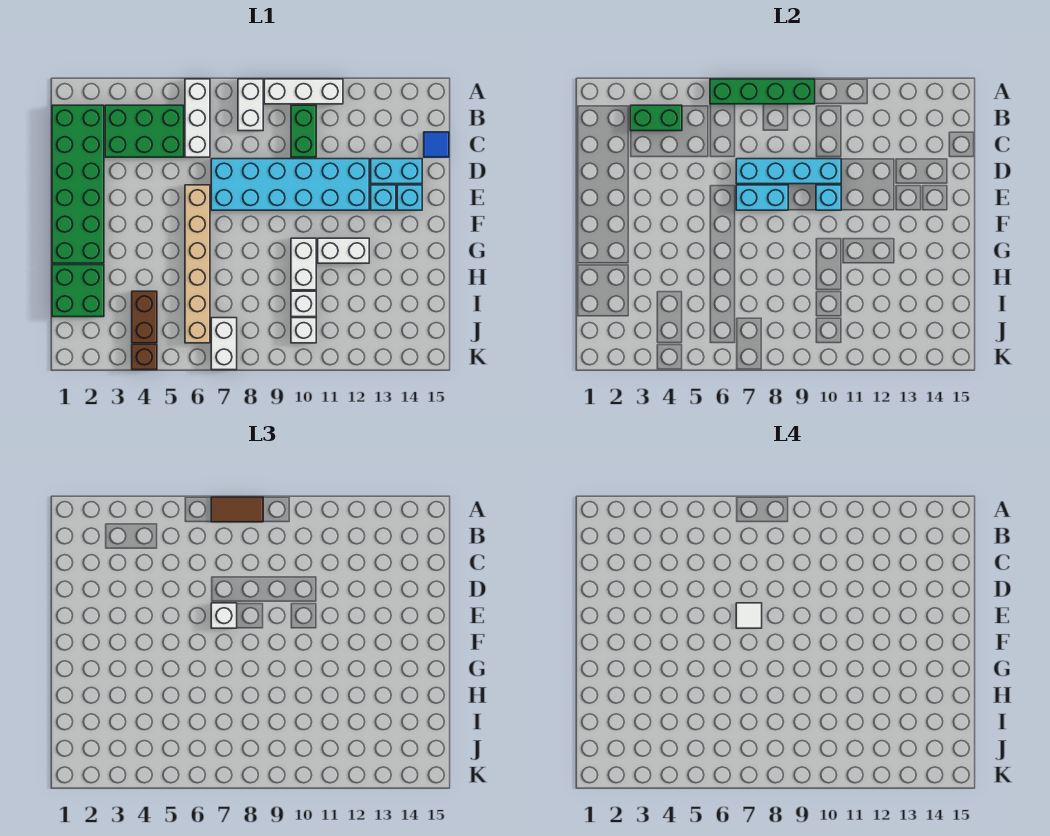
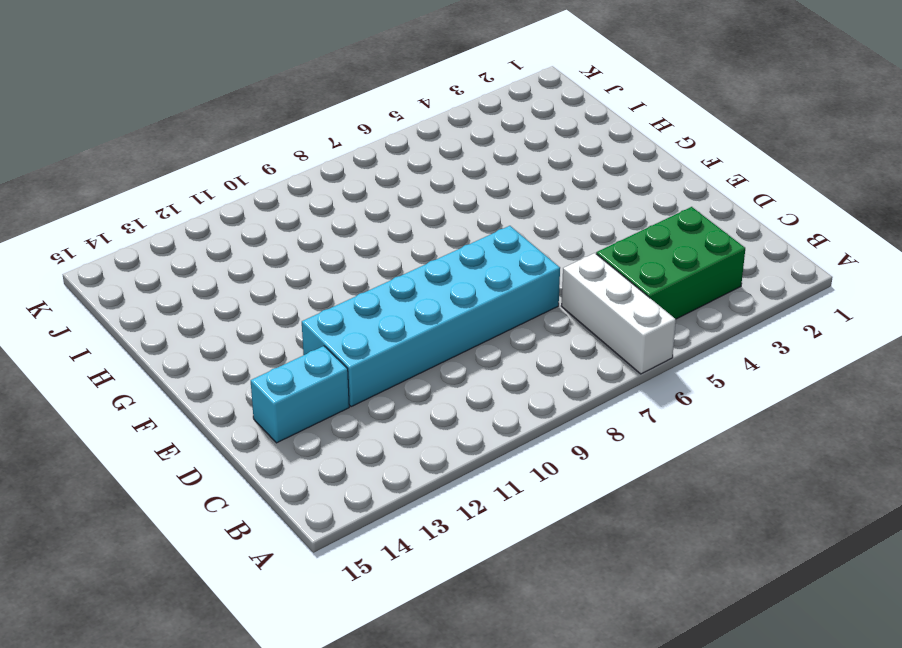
none -> white 1x2 brick [238,79,263,131]
none -> white 1x3 brick [264,79,343,104]
none -> green 2x6 brick [52,105,104,263]

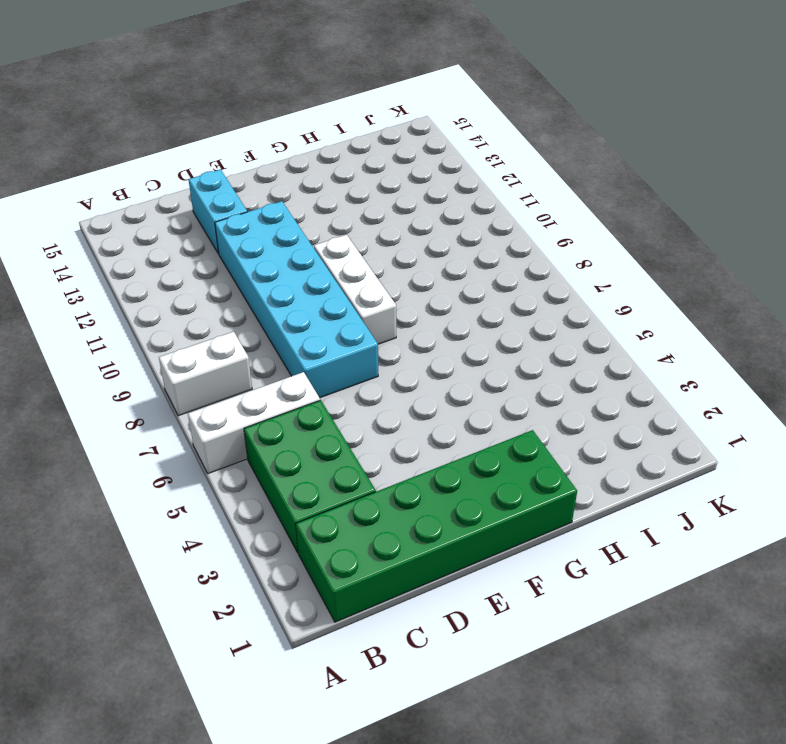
white 1x3 brick [314,235,396,344] -> white 1x3 brick moved to [264,79,343,104]
none -> green 1x2 brick [291,105,316,157]
none -> blue 1x1 tile [424,132,449,157]
none -> tan 1x6 brick [185,185,210,343]

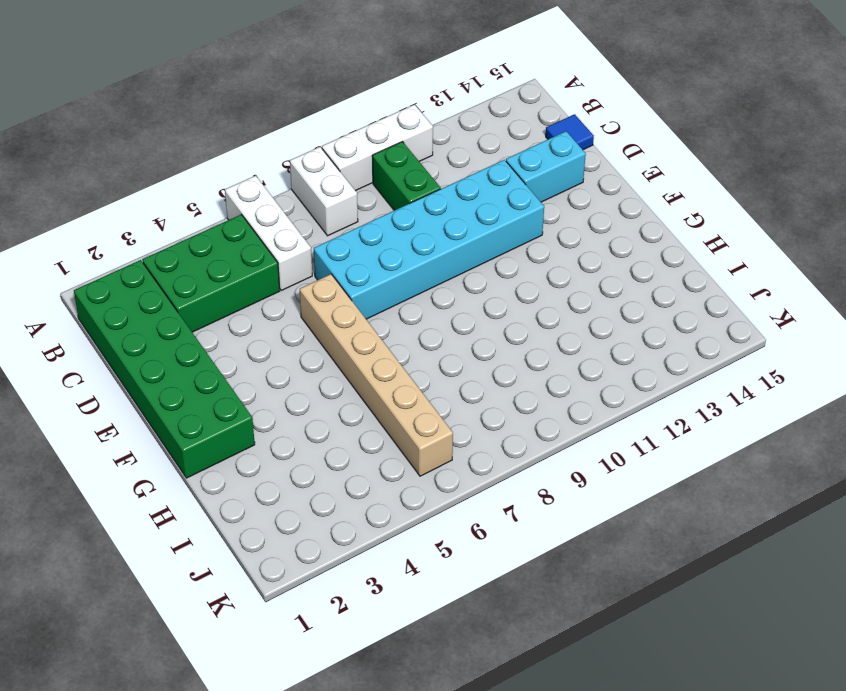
none -> cyan 1x1 brick [371,185,396,210]
none -> cyan 1x1 brick [397,185,422,210]
none -> white 1x2 brick [291,238,316,290]

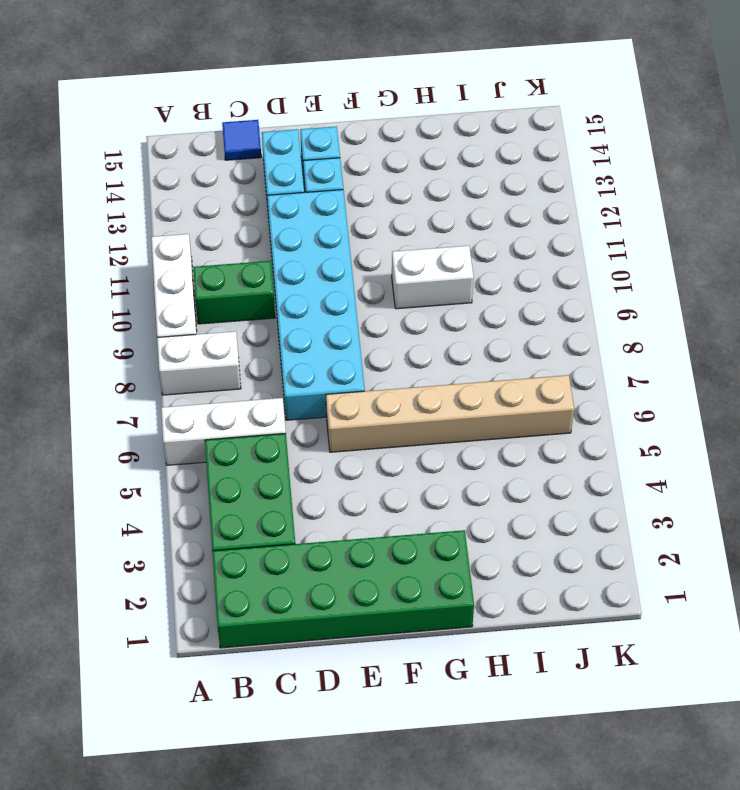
none -> white 1x2 brick [318,238,369,263]
none -> green 2x2 brick [52,265,104,317]
none -> brown 1x2 brick [132,291,157,343]

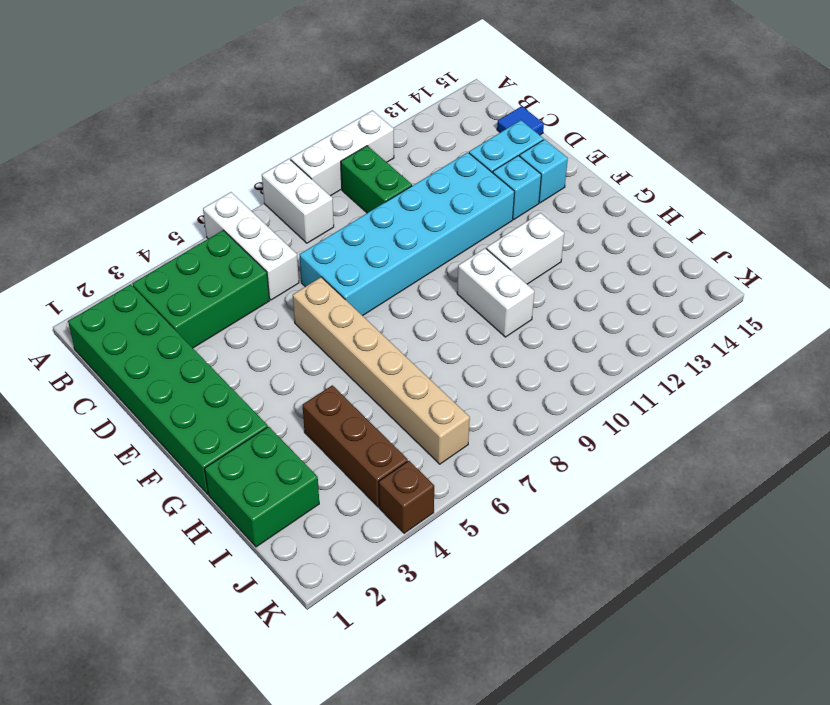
brown 1x3 brick [303,385,408,507] -> brown 1x2 brick [132,291,157,343]
none -> white 1x1 brick [291,291,316,317]
none -> white 1x2 brick [211,318,237,370]
none -> white 1x1 brick [291,318,316,343]

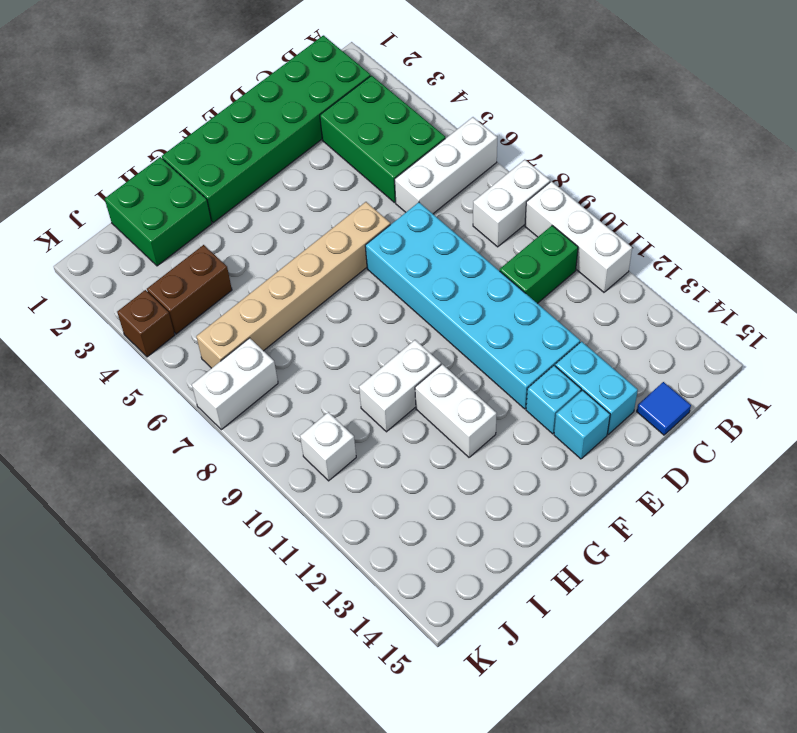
none -> white 1x1 brick [291,291,316,317]
none -> green 1x4 brick [710,79,815,104]
none -> green 1x2 brick [630,105,682,131]

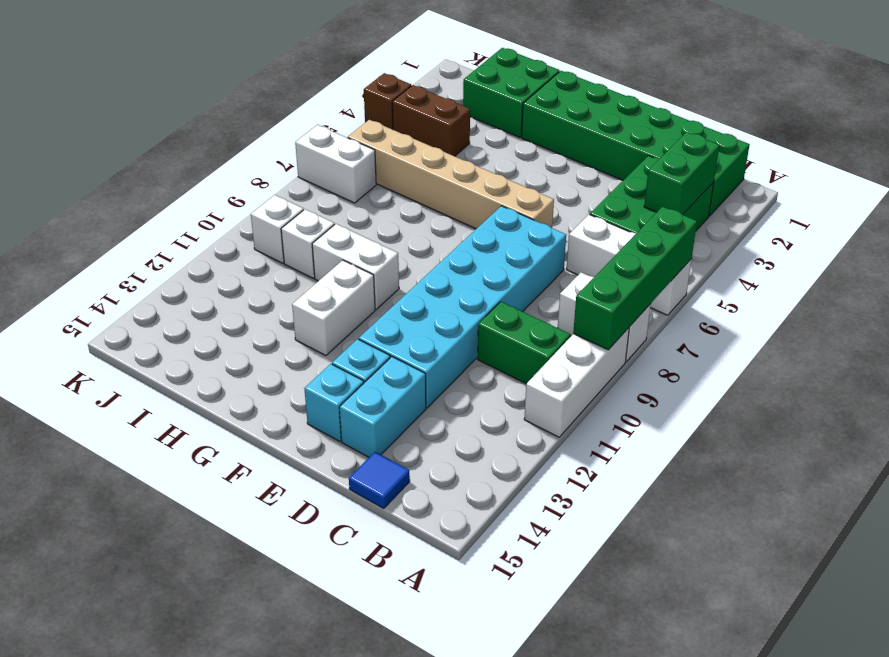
none -> cyan 1x4 brick [736,159,841,184]
none -> cyan 1x2 brick [736,185,788,210]
none -> cyan 1x1 brick [816,185,841,210]

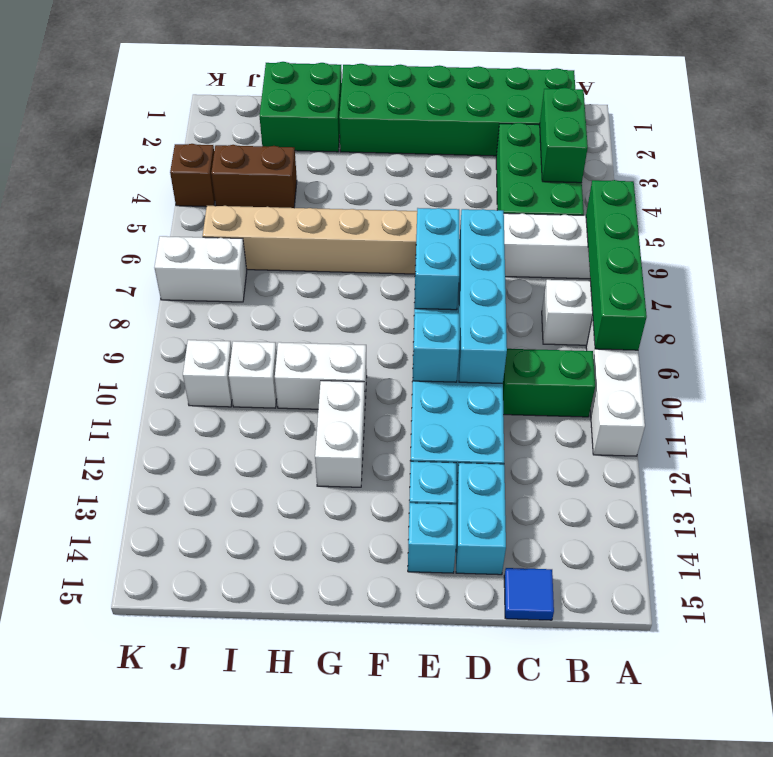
none -> brown 1x2 tile [211,497,263,522]
none -> white 1x1 brick [211,603,237,628]
none -> white 1x1 tile [736,603,762,628]

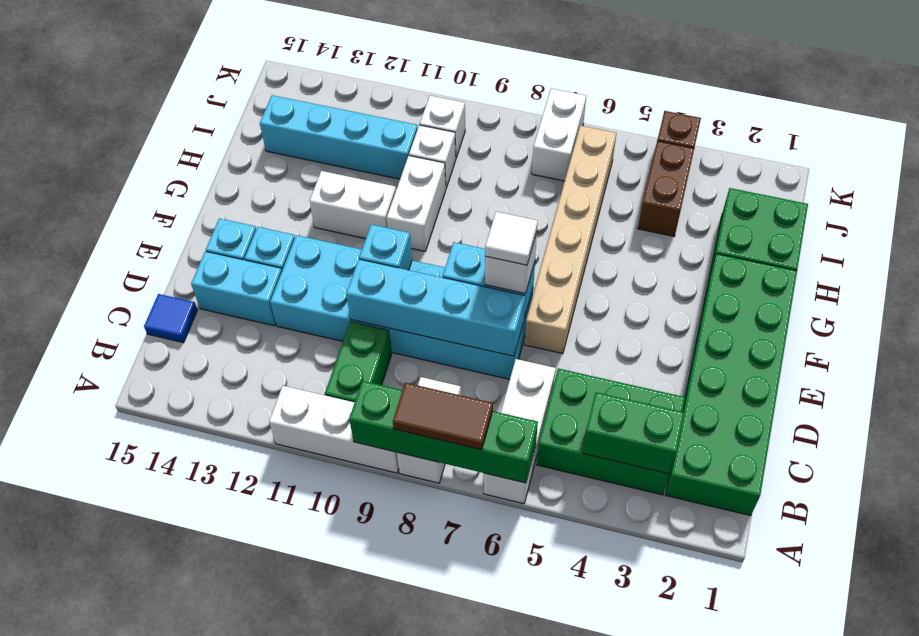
cyan 1x4 brick [260,95,418,179] -> none

